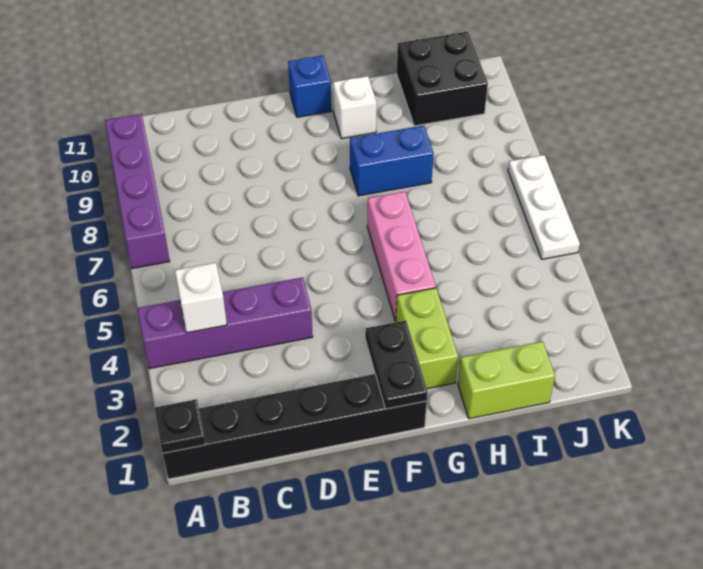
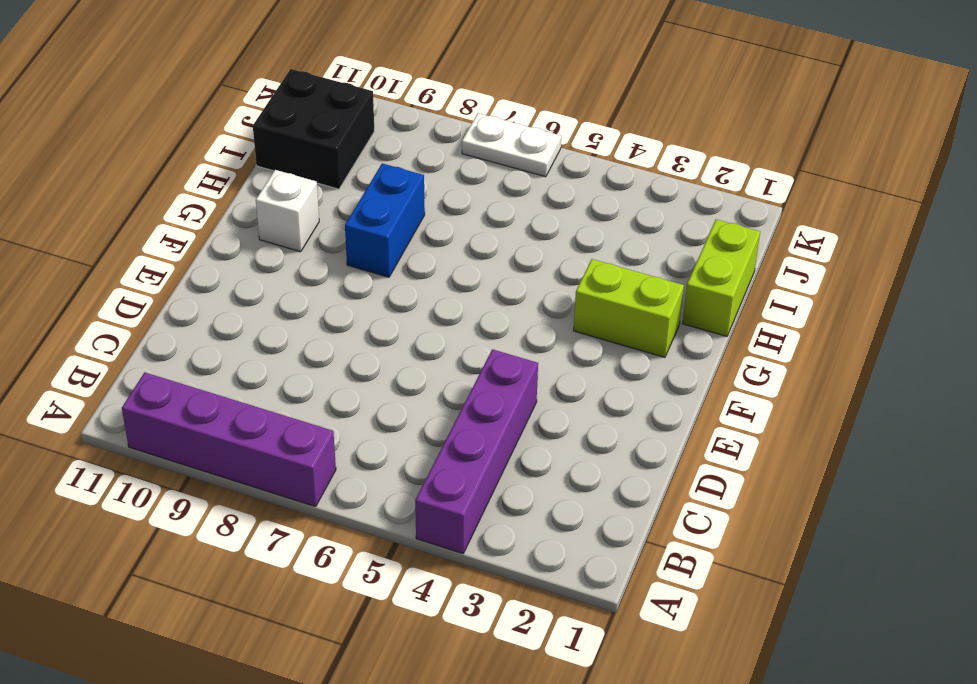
white 1x2 plate [462,113,561,177] -> white 1x3 plate [508,155,580,259]
none -> black 1x6 brick [163,374,427,479]
none -> blue 1x1 brick [288,55,331,117]
none -> pink 1x3 brick [367,191,436,321]

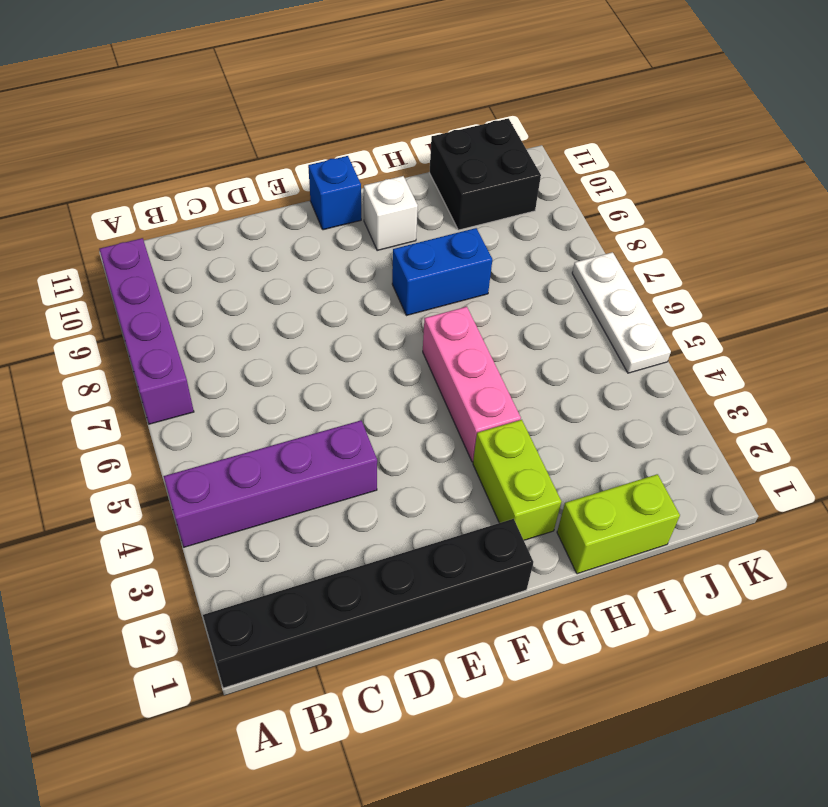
none -> black 1x1 plate [154,399,206,453]
none -> white 1x1 brick [175,263,227,333]
none -> black 1x2 plate [365,321,428,409]

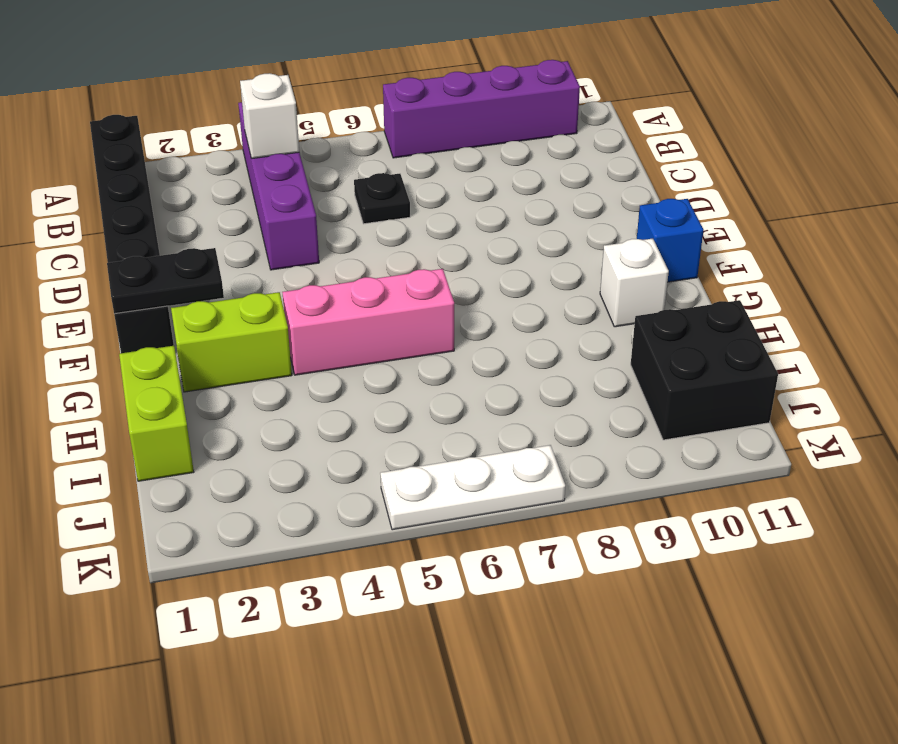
black 1x1 plate [354,173,410,224] -> black 1x1 plate moved to [154,399,206,453]
none -> blue 1x2 brick [350,125,434,196]

